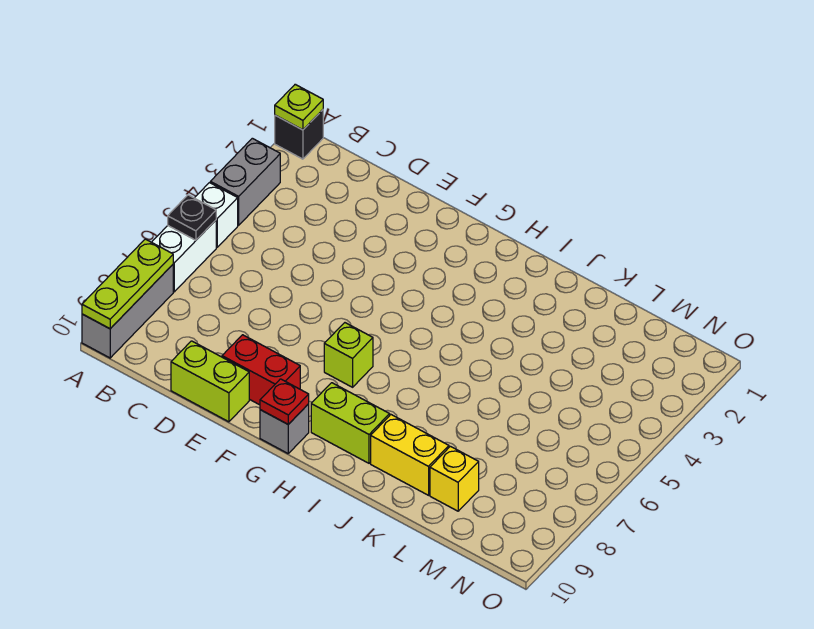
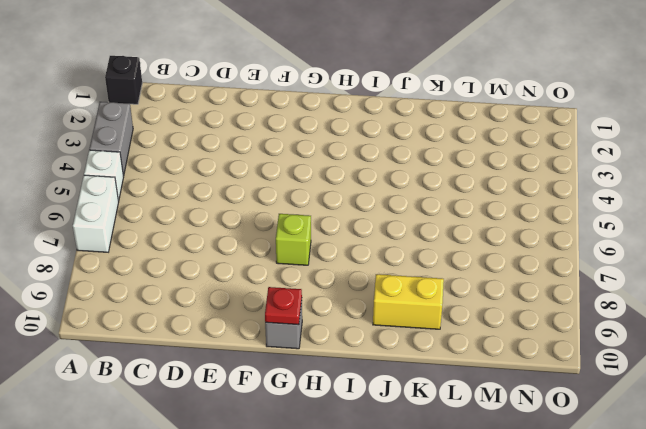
none -> grey 1x3 brick [82,265,173,358]
none -> lime 1x2 brick [171,341,249,422]
none -> red 1x2 brick [222,335,300,405]

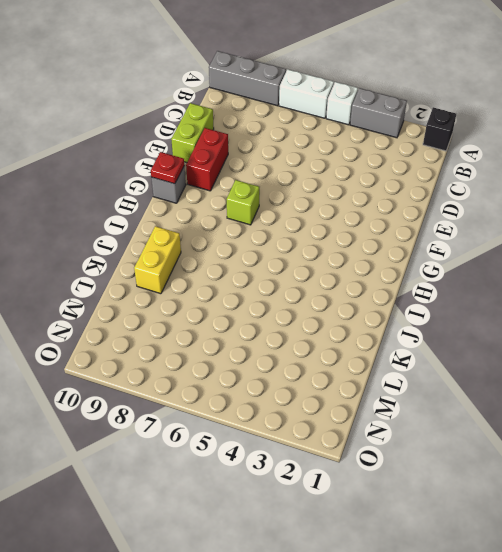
none -> lime 1x2 brick [311,383,390,463]
none -> yellow 1x1 brick [430,446,479,511]
none -> lime 1x1 plate [275,84,323,130]

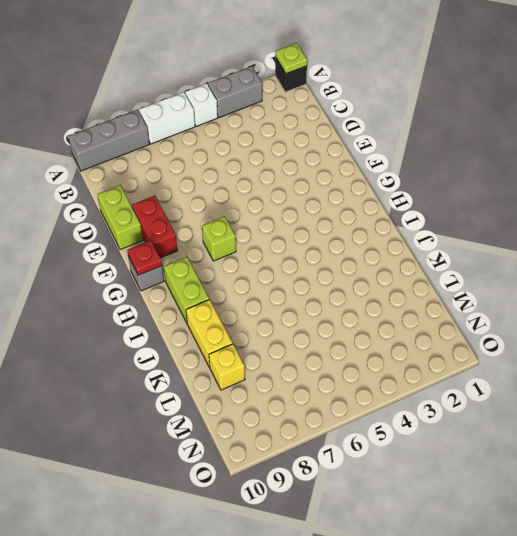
none -> black 1x1 plate [168,195,216,240]
none -> lime 1x3 plate [82,239,173,329]

